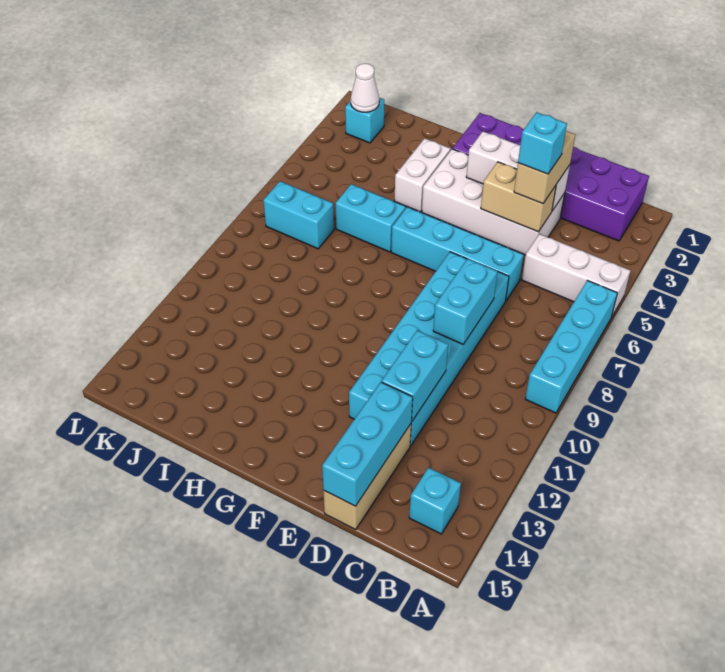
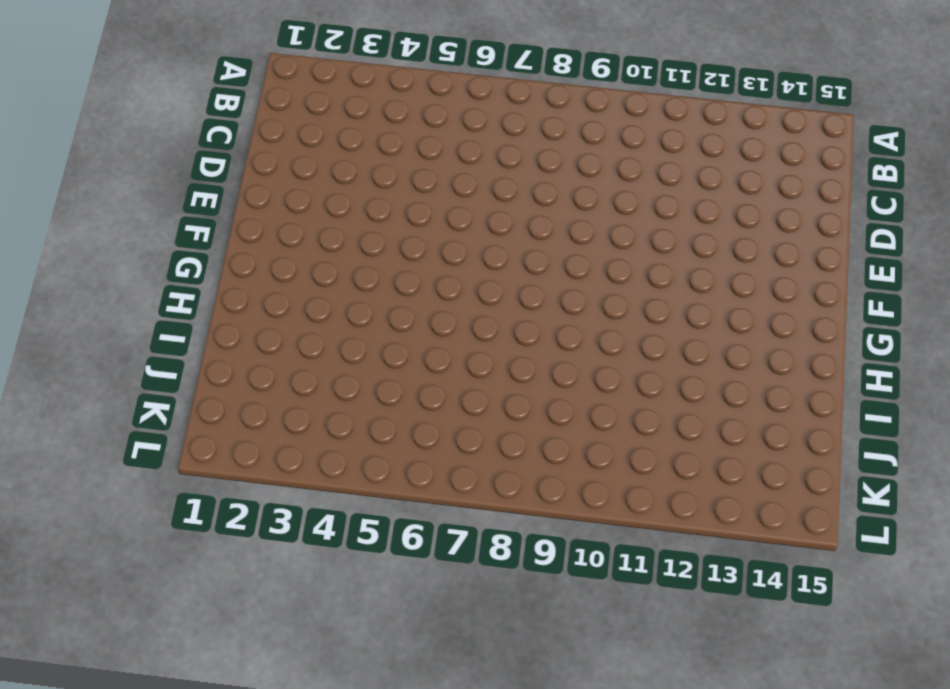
none -> white 1x3 brick [522,234,631,316]
none -> cyan 1x4 brick [525,280,617,413]
none -> purple 2x6 brick [453,113,649,241]

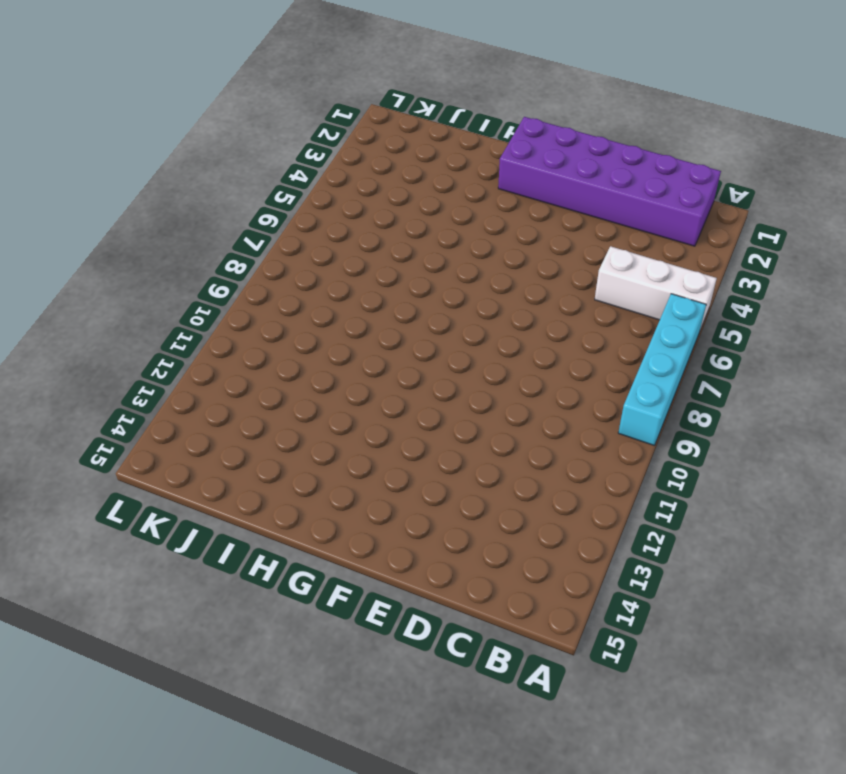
none -> cyan 1x1 brick [409,468,461,534]
none -> white 2x4 brick [422,149,565,255]
none -> cyan 1x4 brick [391,207,524,301]

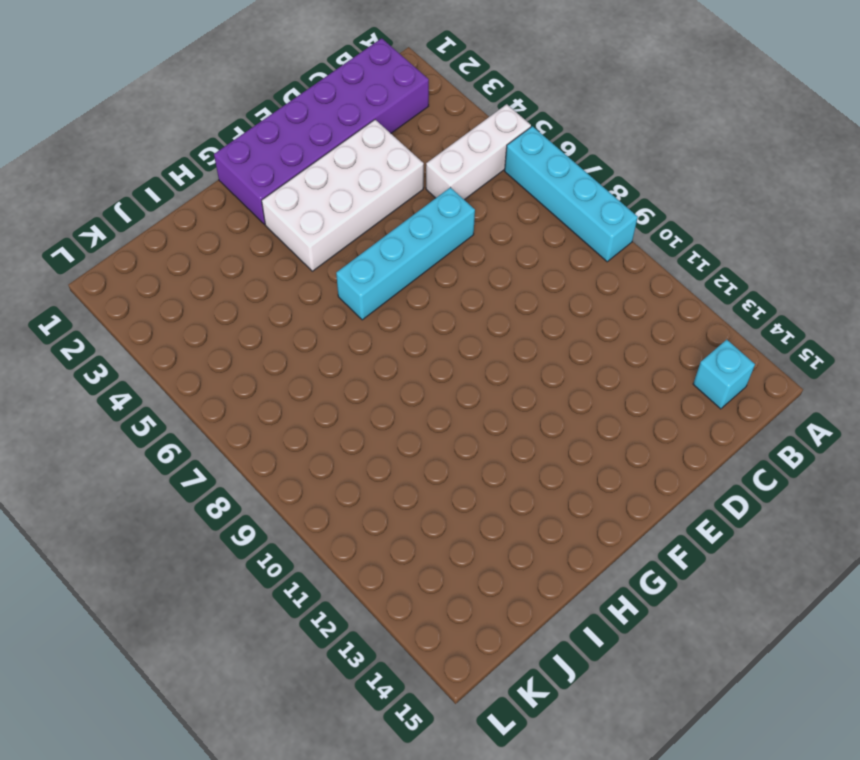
none -> cyan 2x6 brick [349,252,509,446]
none -> tan 1x3 brick [323,424,411,529]
none -> white 1x2 brick [394,138,451,212]

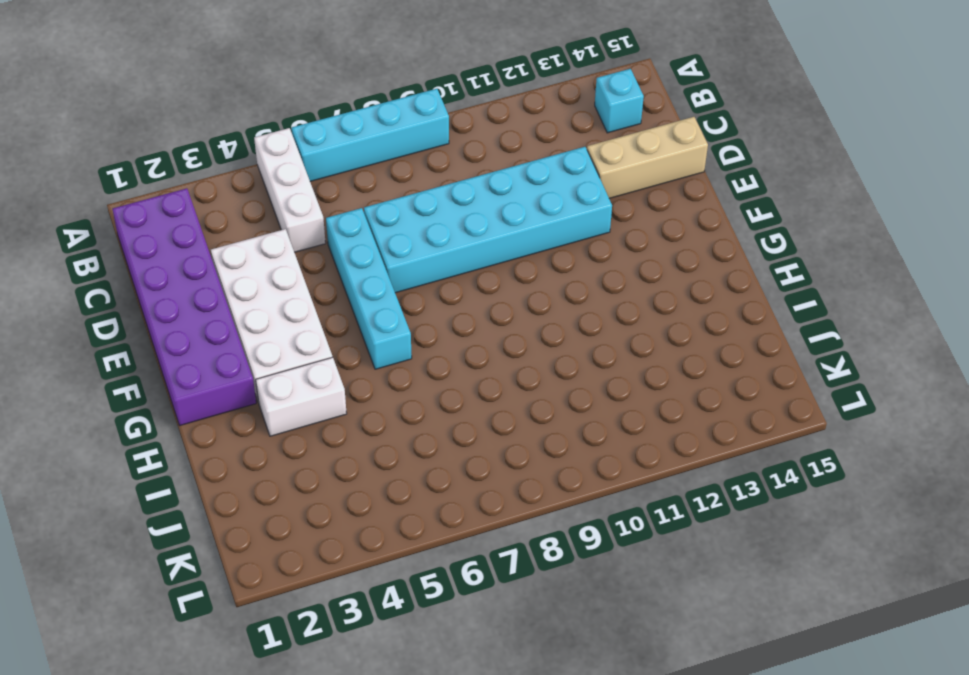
none -> cyan 1x2 brick [335,184,406,252]
none -> cyan 1x2 brick [263,181,334,249]
none -> cyan 1x1 brick [345,98,384,143]

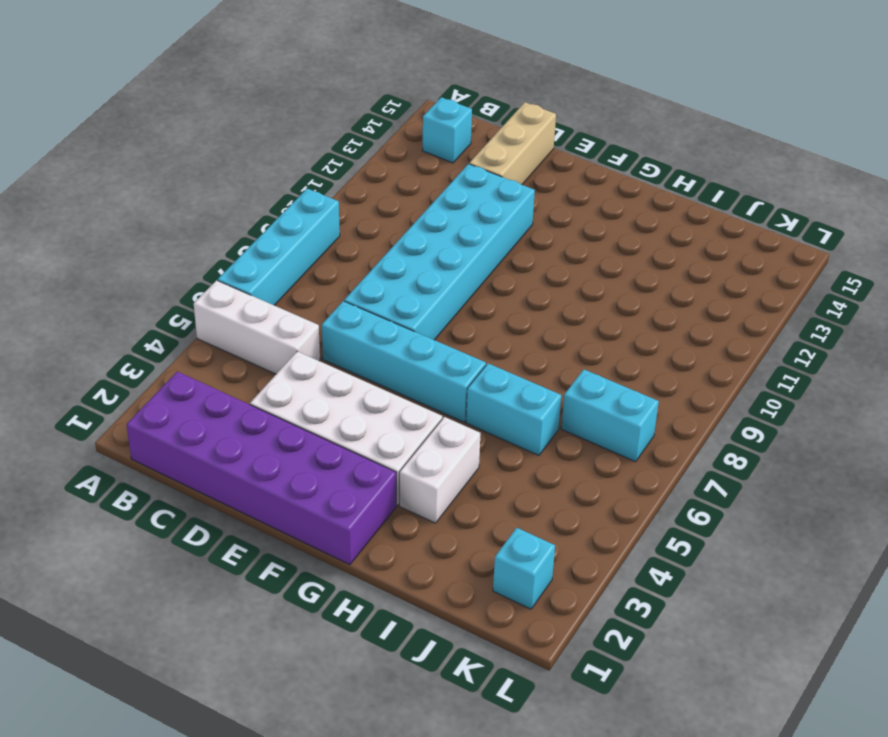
none -> white 1x3 brick [466,131,570,211]
none -> tan 1x2 brick [481,162,556,232]
none -> cyan 1x2 brick [433,259,497,344]

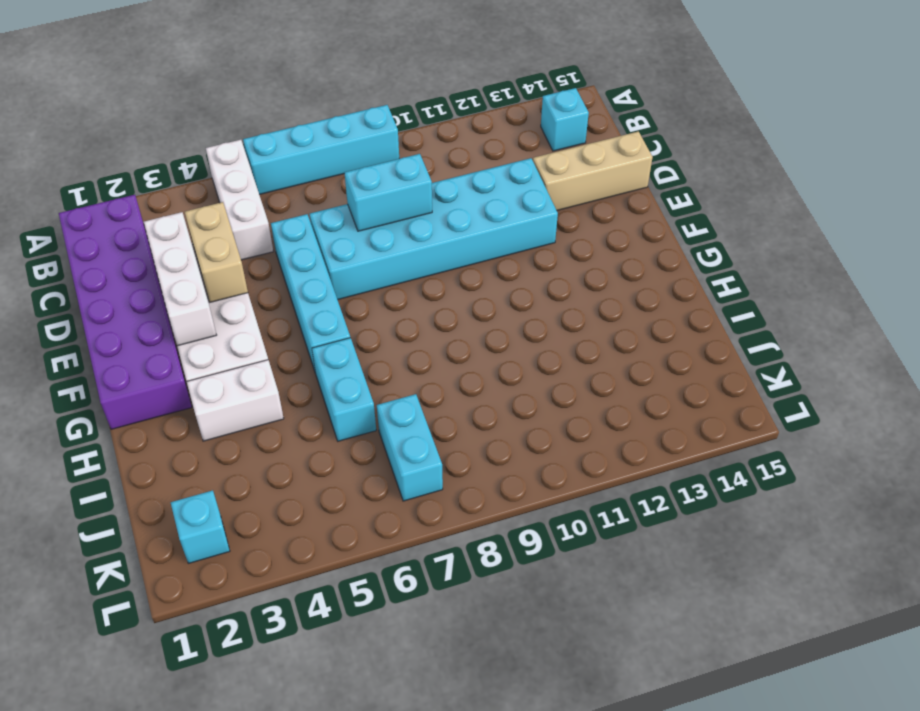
none -> cyan 1x2 brick [382,330,448,421]
none -> cyan 1x3 brick [322,382,413,506]
none -> white 1x1 cone [351,63,379,112]

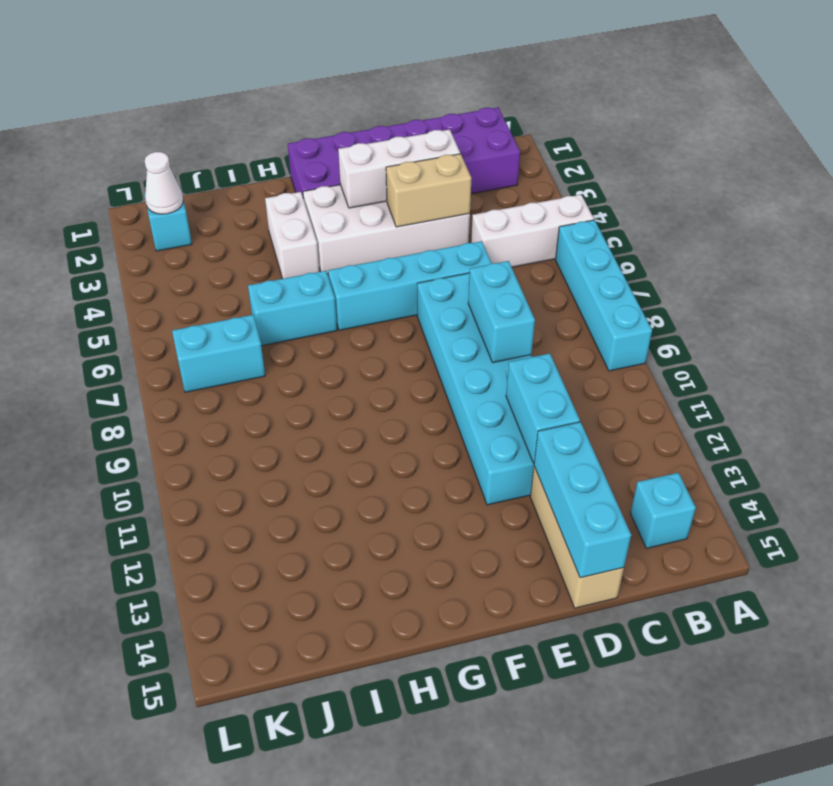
none -> tan 1x2 brick [514,131,575,204]
none -> cyan 1x1 brick [518,112,567,174]

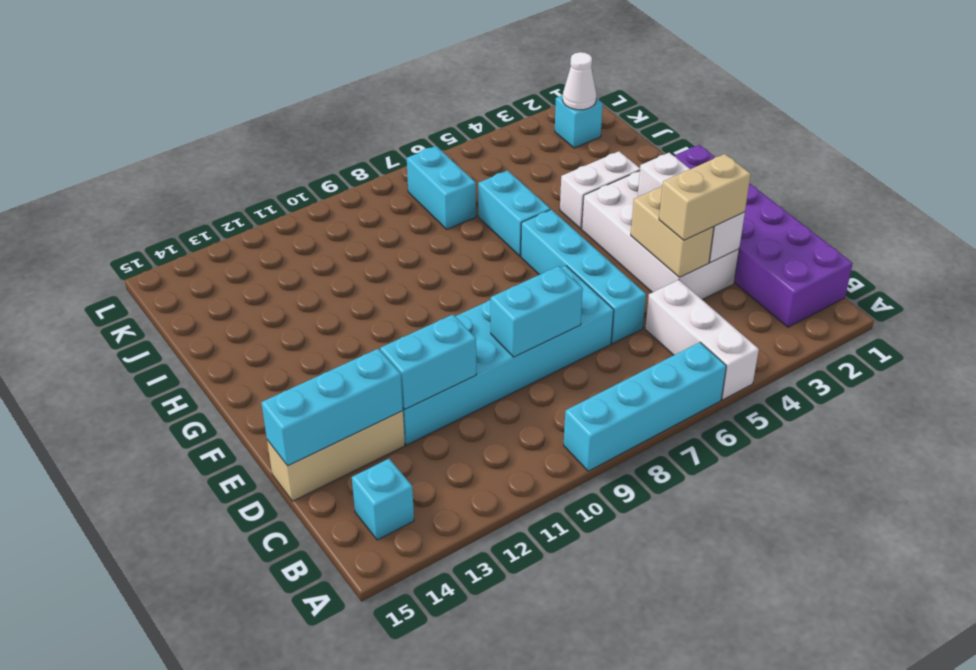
none -> cyan 1x1 brick [518,112,567,174]

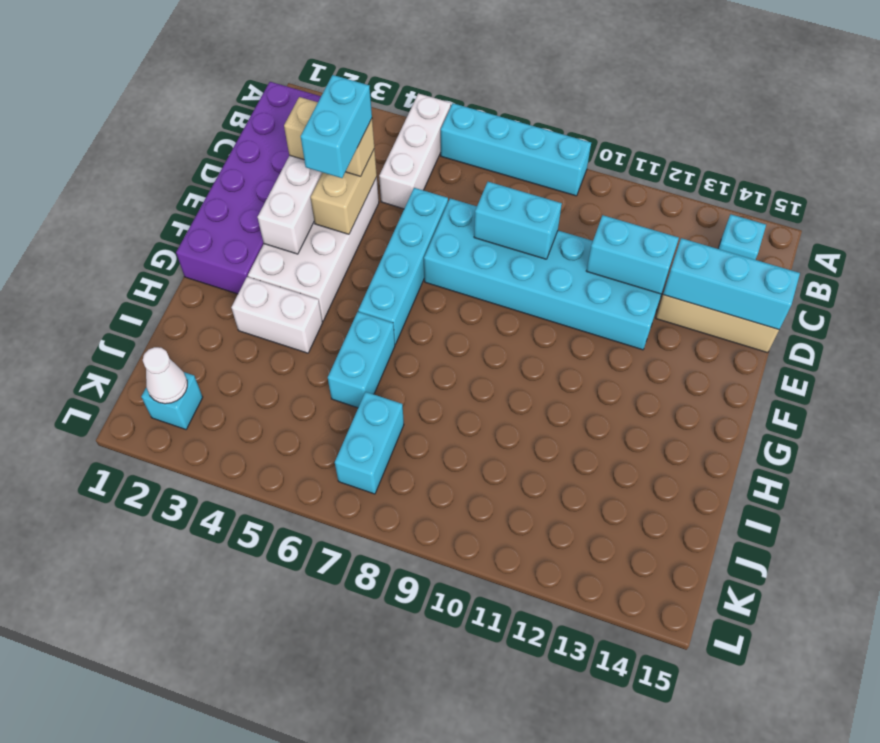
cyan 1x2 brick [301,75,372,178] -> cyan 1x1 brick [518,112,567,174]

